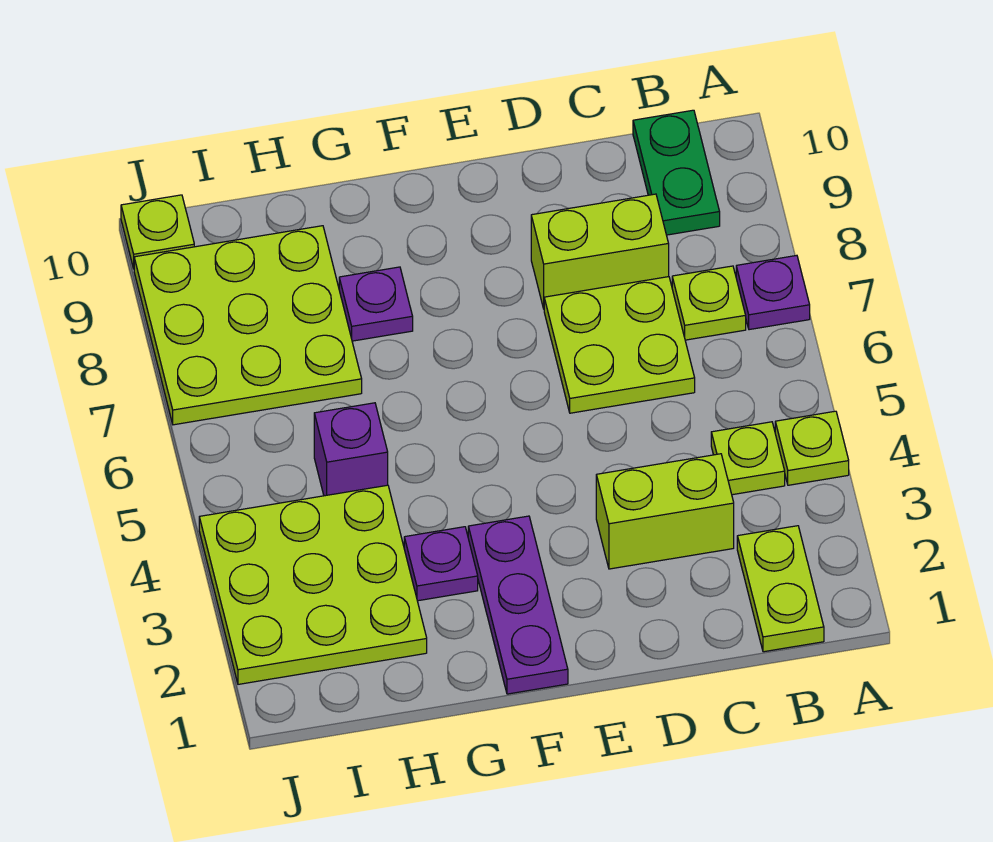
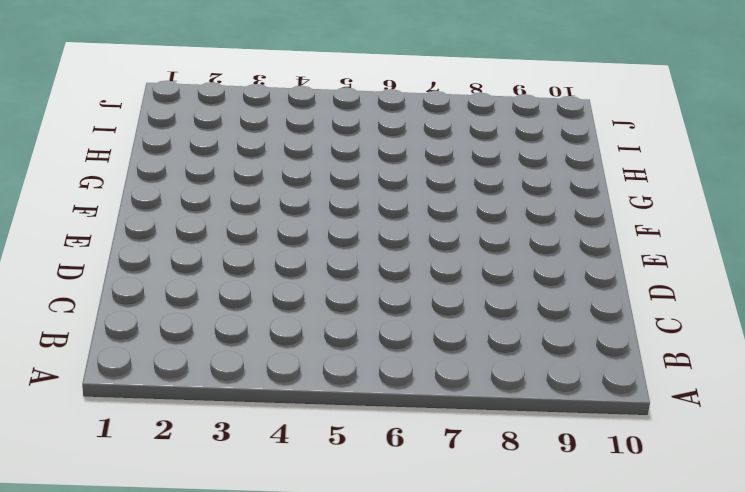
none -> lime 1x1 plate [775,411,849,485]
none -> purple 1x1 plate [736,255,810,330]
none -> lime 1x2 plate [737,526,824,652]

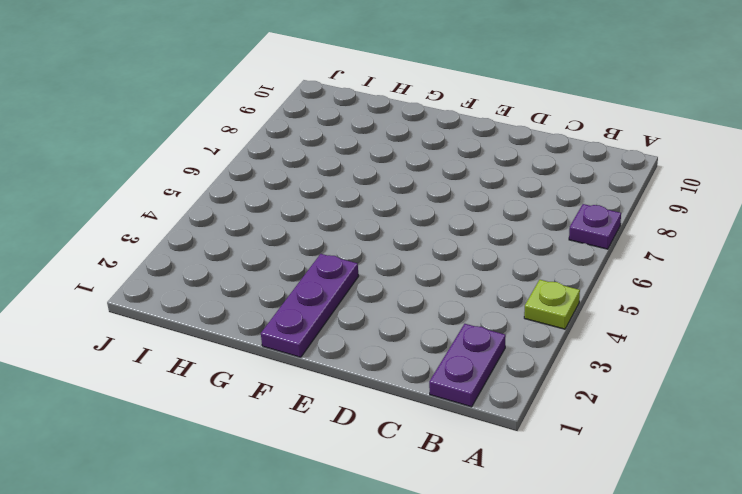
purple 1x2 plate [429,324,506,407] -> lime 1x2 plate [737,526,824,652]
none -> lime 1x1 plate [711,422,785,495]
none -> lime 1x1 plate [672,266,746,340]
none -> green 1x2 plate [633,110,720,235]

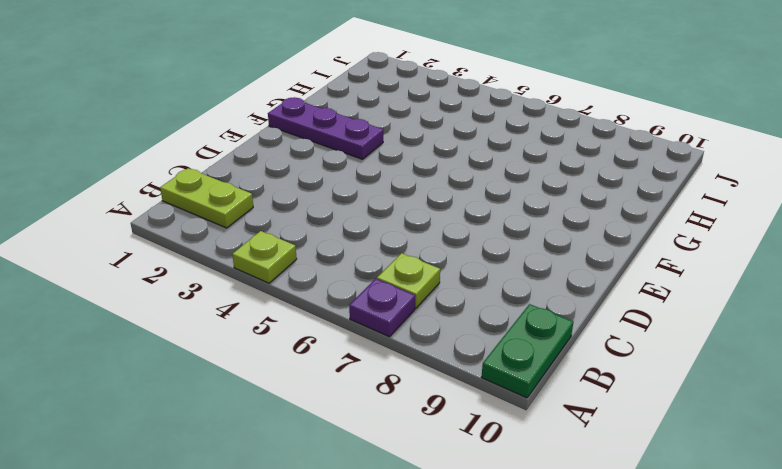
green 1x2 plate [481,304,573,398] -> green 1x2 plate turned to [633,110,720,235]
none -> lime 1x1 plate [711,422,785,495]
none -> lime 1x2 brick [596,454,734,569]
none -> lime 2x2 plate [544,277,695,413]

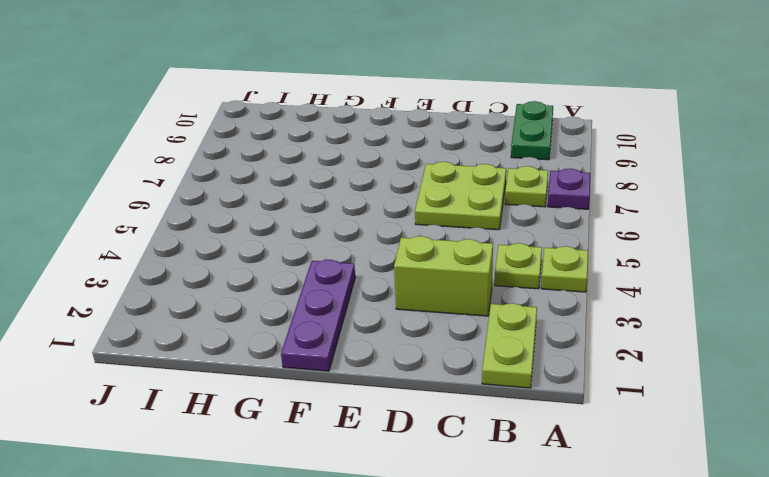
none -> lime 1x2 brick [531,194,669,309]
none -> purple 1x1 plate [404,527,478,601]
none -> purple 1x1 plate [339,267,413,341]

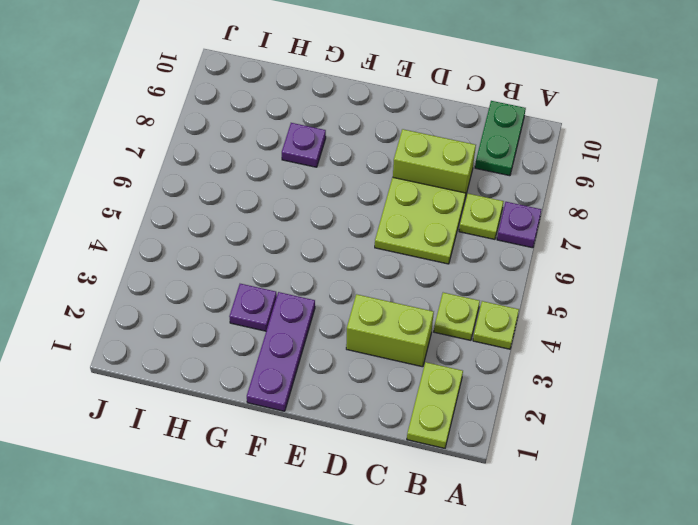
none -> lime 3x3 plate [199,485,427,684]
none -> purple 1x1 brick [314,403,388,496]
none -> lime 3x3 plate [134,226,362,425]

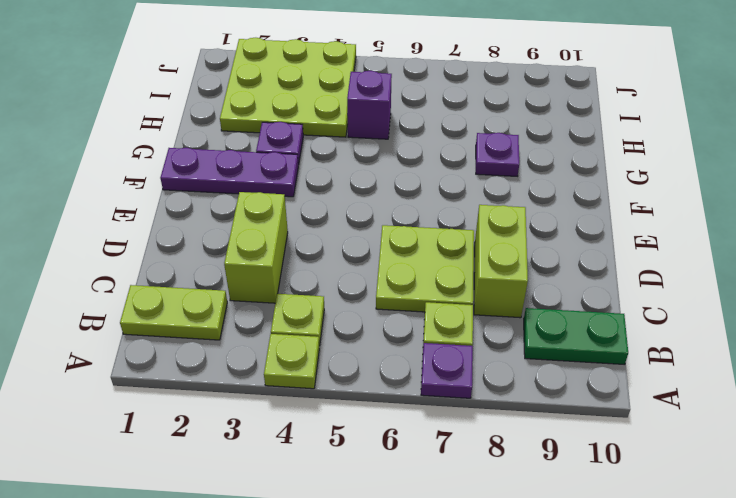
none -> lime 3x3 plate [134,226,362,425]
none -> lime 1x1 plate [121,195,194,269]

